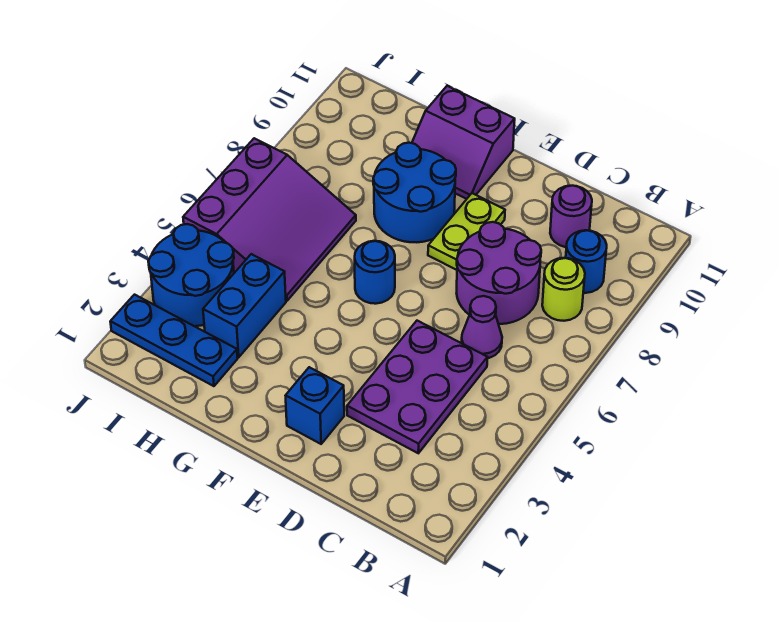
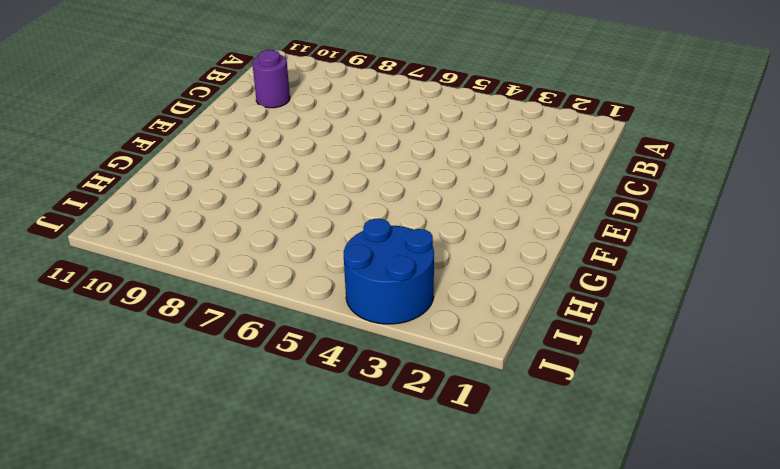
none -> lime 1x1 round brick [542,258,585,321]
none -> blue 1x1 round brick [566,230,607,293]
none -> purple 2x3 plate [347,321,487,453]

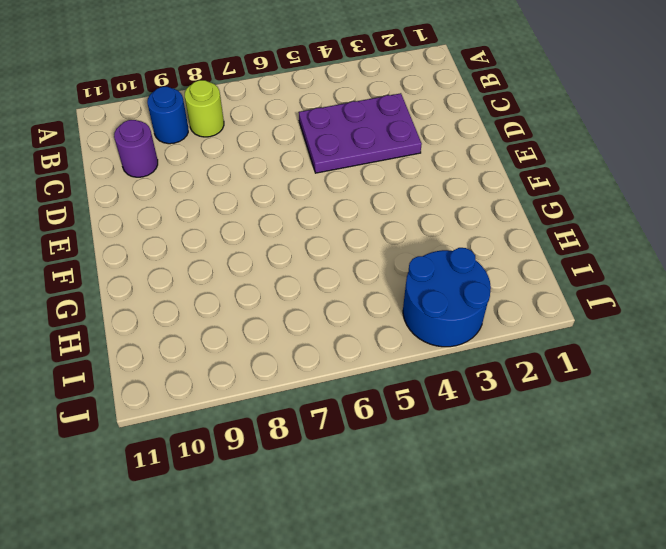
none -> purple 1x1 cone [462,296,502,358]
none -> purple 2x2 round brick [457,222,541,324]
none -> blue 1x1 brick [286,367,344,444]

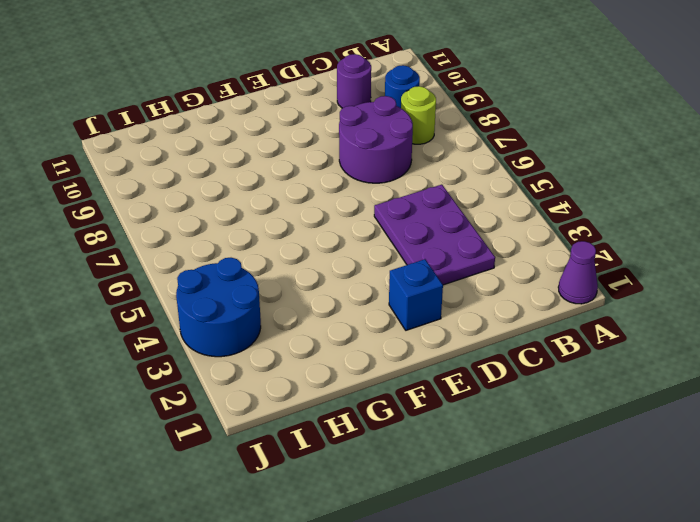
purple 1x1 cone [558,241,598,304] -> purple 1x1 cone moved to [462,296,502,358]
none -> lime 1x2 plate [428,193,505,270]
none -> blue 1x1 round brick [355,241,395,304]
none -> blue 2x2 round brick [373,142,456,242]

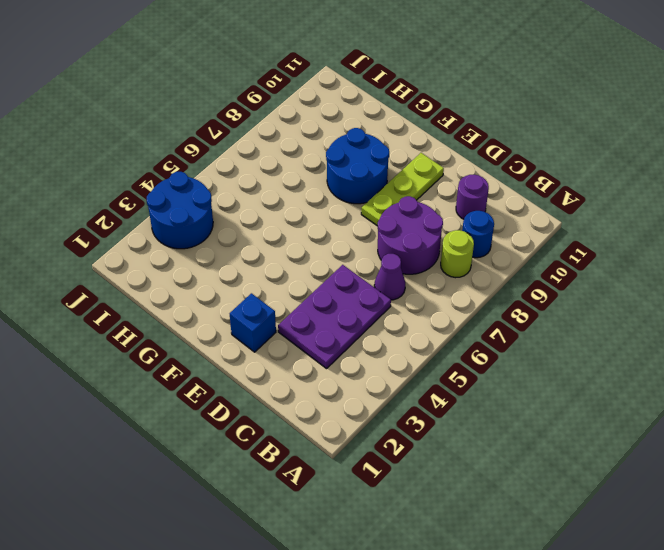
lime 1x3 plate [361,153,444,226] -> lime 1x2 plate [428,193,505,270]
none -> blue 1x1 round brick [355,241,395,304]
none -> purple 2x2 slope [412,86,515,199]
none -> blue 1x3 plate [110,295,238,386]

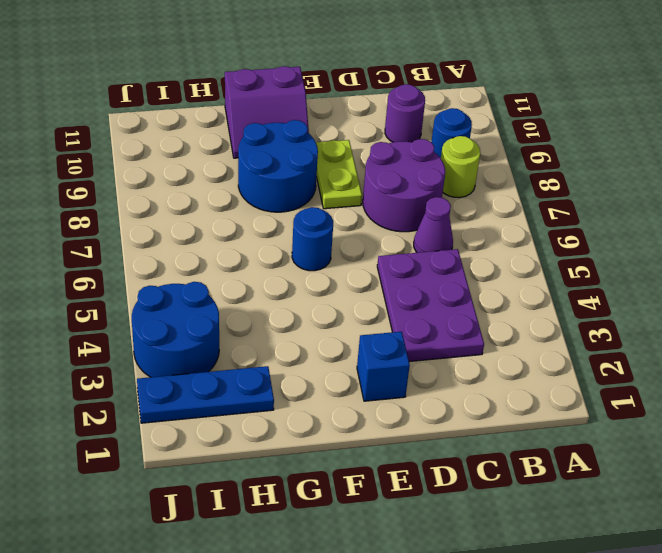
none -> blue 1x2 brick [203,254,286,357]
none -> purple 3x3 slope [183,138,356,301]

